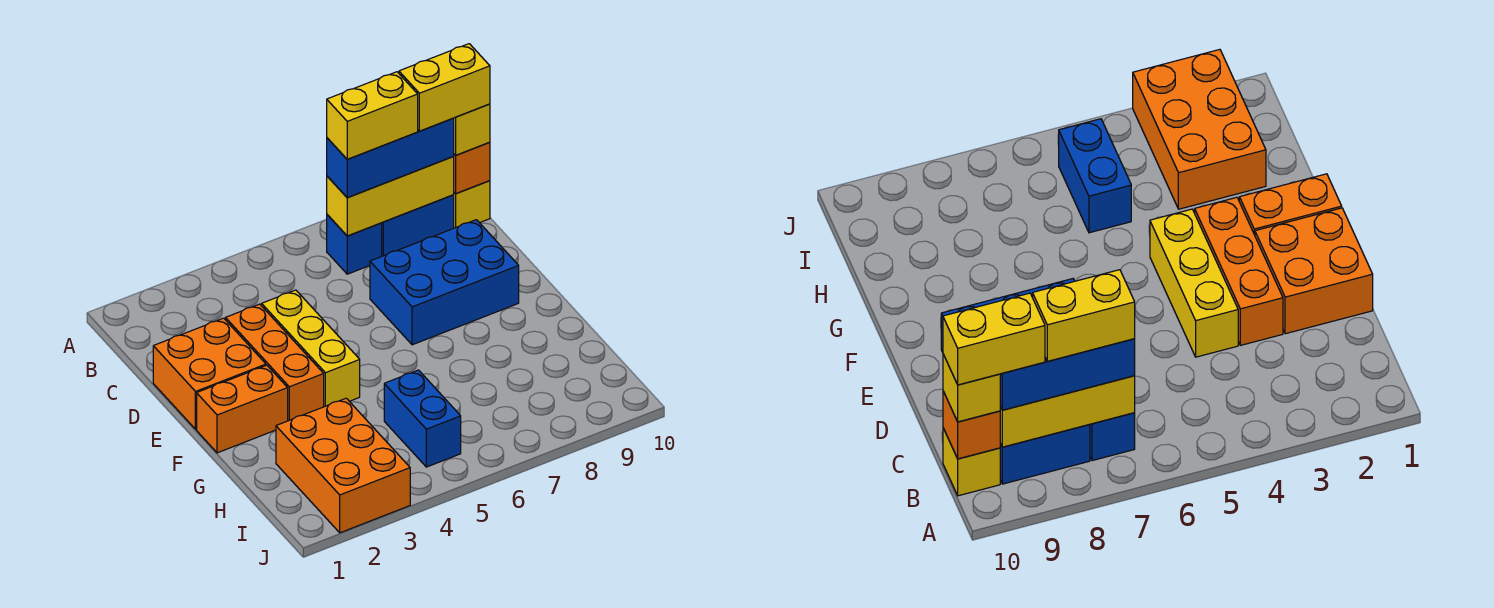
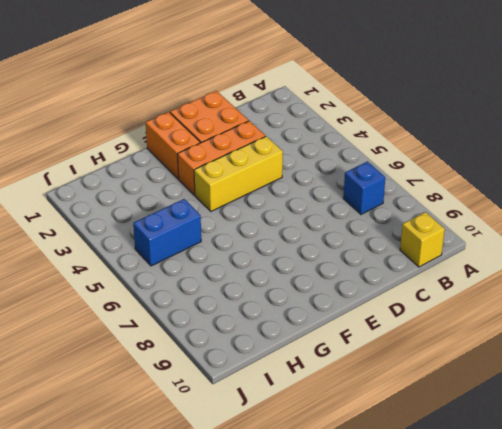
none -> blue 1x2 brick [382,195,454,256]
none -> blue 2x3 brick [370,220,519,345]
none -> orange 2x3 brick [276,398,410,533]

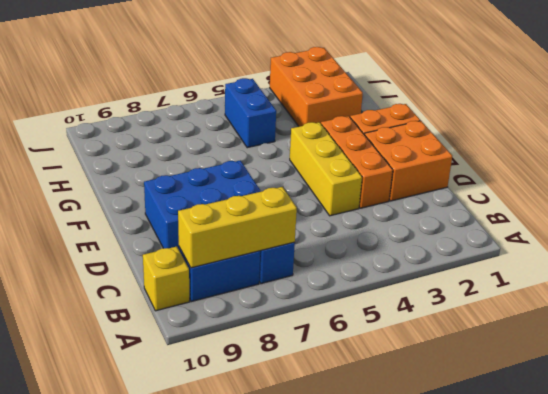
none -> orange 1x1 brick [453,142,490,194]
none -> blue 1x3 brick [327,118,454,198]
none -> yellow 1x1 brick [454,104,490,155]

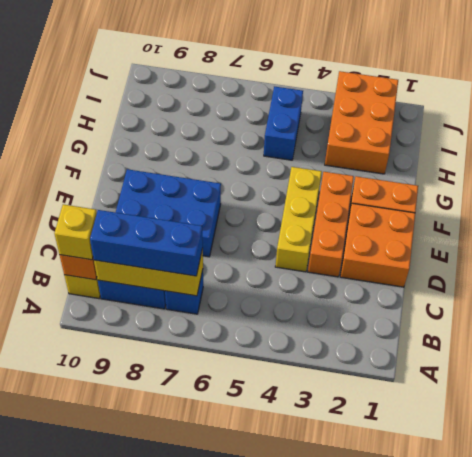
none -> yellow 1x2 brick [327,72,418,159]
none -> yellow 1x2 brick [399,44,490,131]

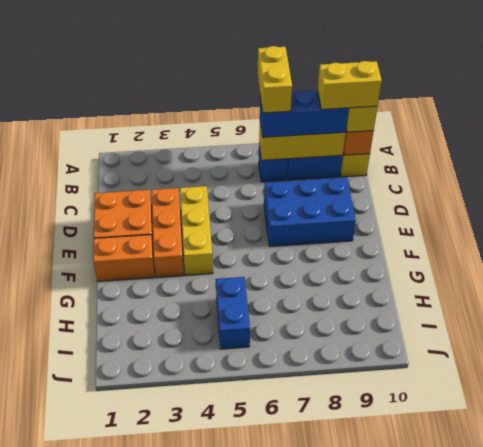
yellow 1x2 brick [258,46,292,113] -> yellow 1x2 brick turned to [327,72,418,159]
none -> orange 2x3 brick [276,398,410,533]

